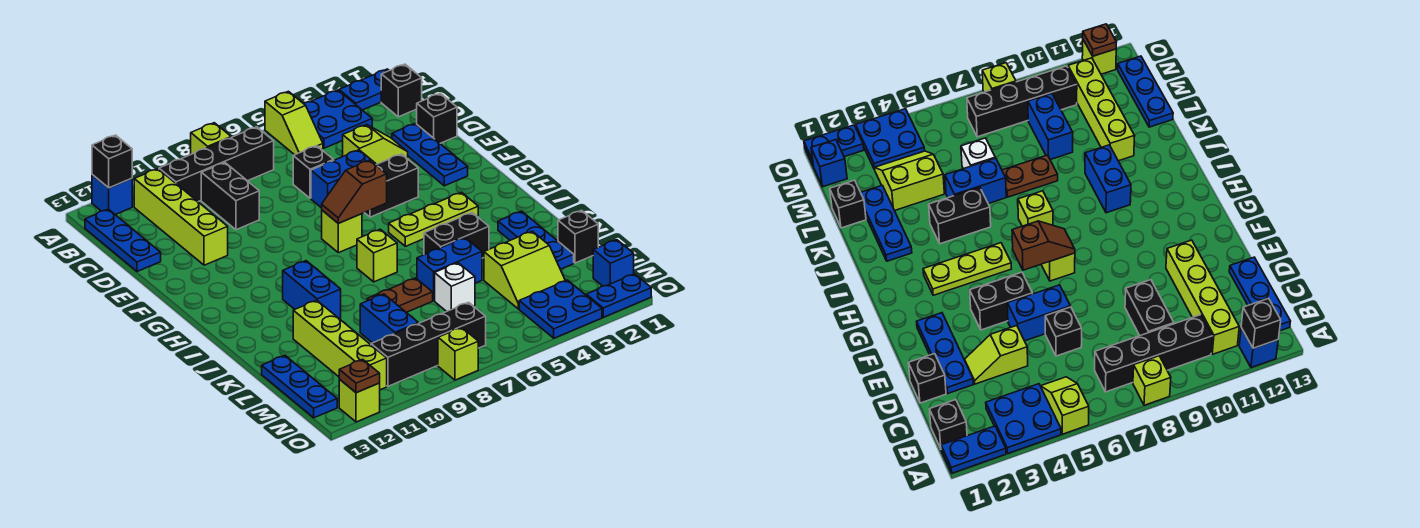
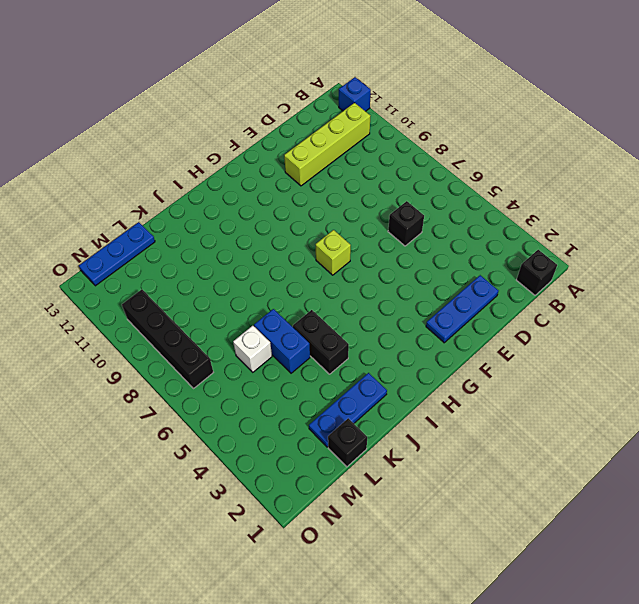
none -> blue 1x2 plate [339,69,389,110]
none -> blue 2x2 plate [303,90,372,148]
none -> lime 1x2 slope [265,91,323,155]
none -> lime 1x1 brick [191,123,231,154]

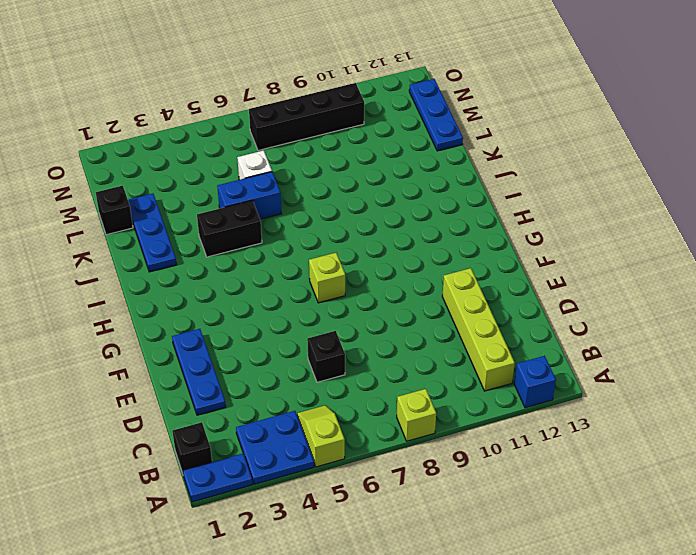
none -> black 1x4 brick [159,127,274,202]
none -> blue 1x3 plate [85,209,161,272]
none -> black 1x2 brick [201,162,259,230]
none -> black 1x1 brick [417,93,457,143]

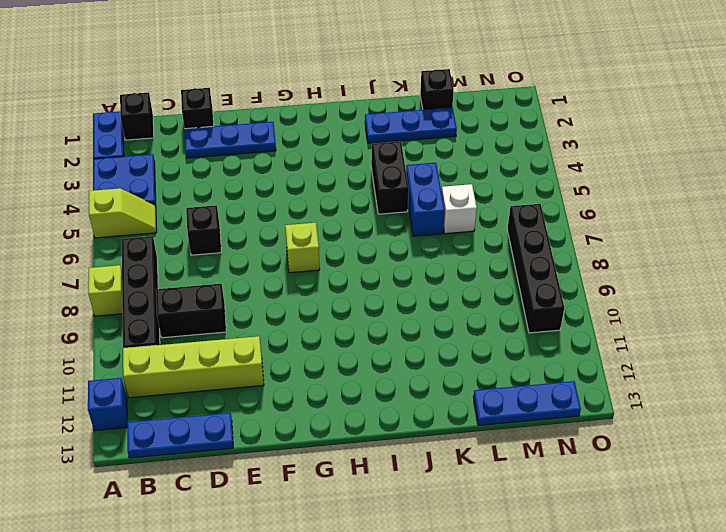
none -> lime 1x2 slope [343,125,408,164]
none -> blue 1x2 brick [311,150,376,208]
none -> black 1x2 brick [365,154,418,217]
none -> lime 1x3 plate [389,192,478,246]

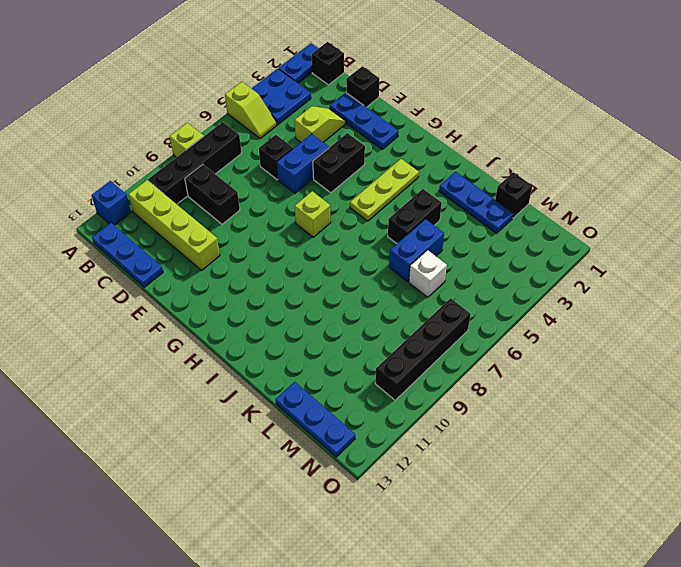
none -> lime 1x1 brick [357,229,397,282]
none -> blue 1x2 brick [283,261,341,319]
none -> brown 1x2 plate [367,278,433,312]
none -> lime 1x4 brick [293,300,387,390]

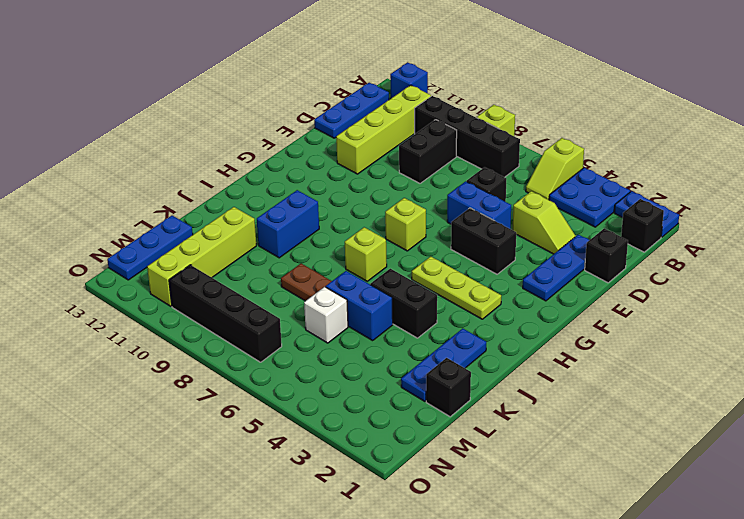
none -> lime 2x2 slope [484,231,566,309]
none -> blue 1x2 brick [360,294,418,343]
none -> blue 1x1 brick [593,240,634,286]
none -> blue 2x2 plate [519,280,602,338]

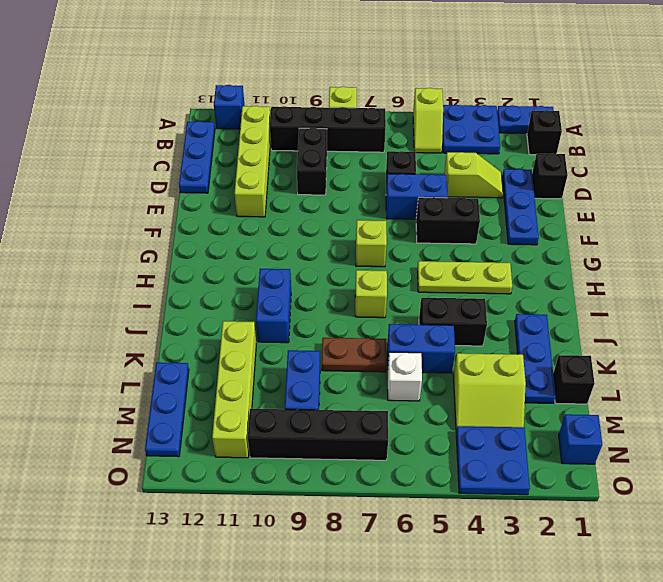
none -> blue 1x2 plate [586,274,651,317]
none -> lime 1x1 brick [438,327,478,380]
none -> lime 1x1 brick [339,379,380,422]
none -> black 1x1 brick [92,135,132,188]

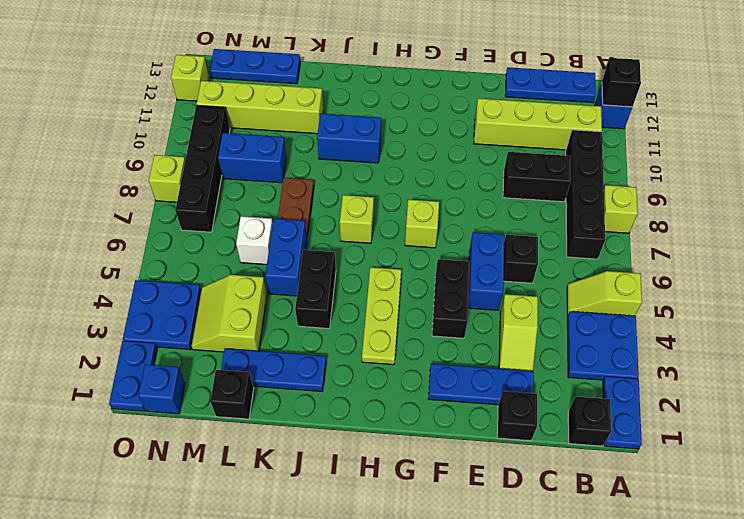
none -> brown 1x2 slope [322,160,387,223]
none -> brown 1x1 plate [339,360,380,393]

